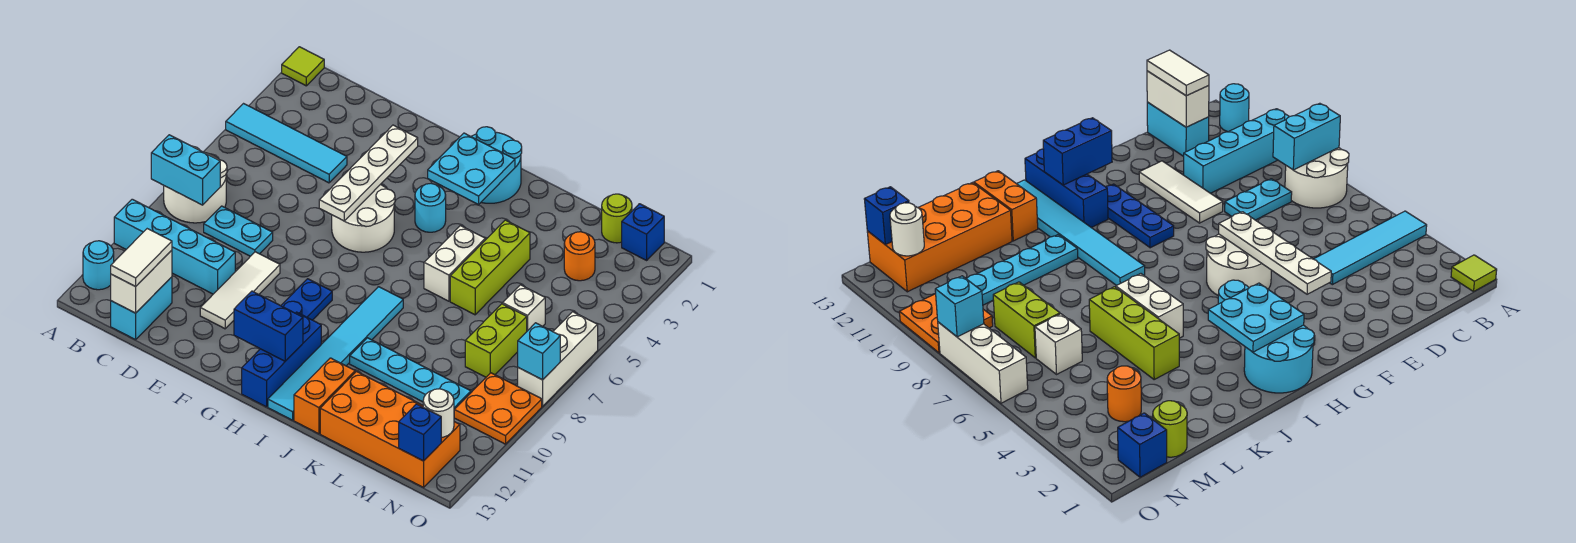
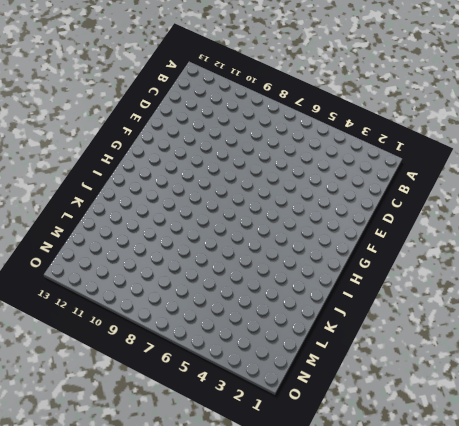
none -> lime 1x1 tile [282,47,324,86]
none -> cyan 1x4 tile [226,104,347,183]
none -> white 2x2 round brick [164,146,227,223]
none -> cyan 1x4 brick [114,199,235,294]

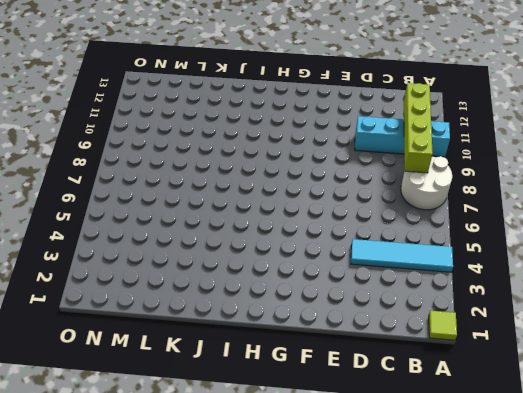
lime 1x4 brick [404,83,433,173] -> cyan 1x2 brick [151,135,220,205]
none -> cyan 1x1 round brick [83,241,114,290]
none -> cyan 1x2 plate [204,206,273,256]
none -> cyan 1x2 brick [111,277,172,340]
none -> white 1x3 tile [200,252,280,329]

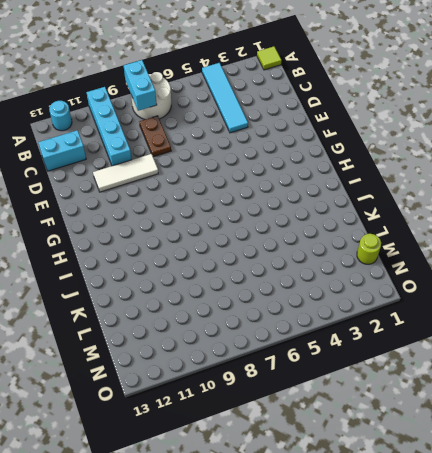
brown 1x2 plate [140,116,171,157] -> cyan 1x2 plate [204,206,273,256]
none -> white 2x2 round brick [332,184,395,252]
none -> blue 1x3 plate [281,279,332,320]
none -> cyan 2x2 round brick [471,127,522,203]
none -> cyan 1x1 round brick [415,184,446,232]

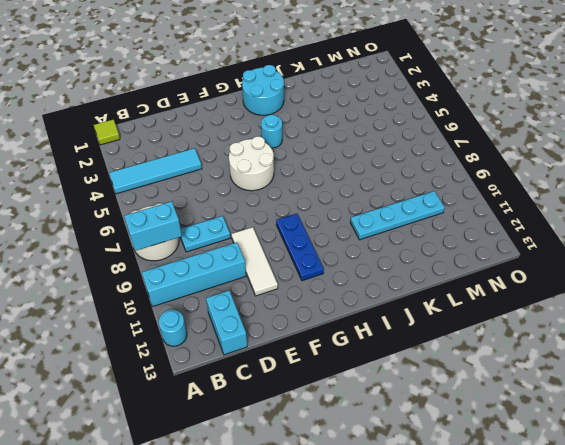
none -> blue 1x3 brick [242,312,321,407]
none -> cyan 1x6 tile [268,287,403,420]
none -> white 1x2 brick [424,226,485,301]
none -> orange 1x2 brick [294,358,355,434]

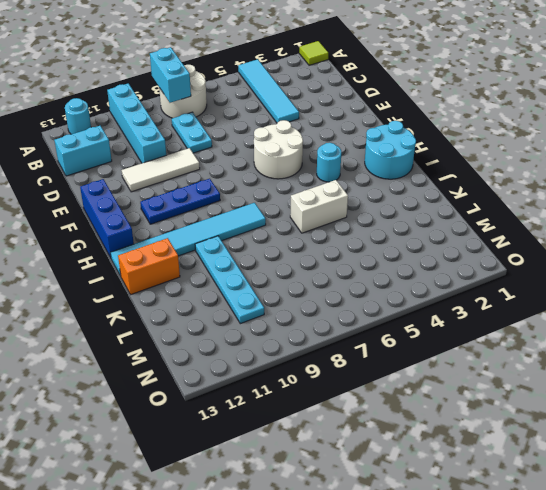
blue 1x3 brick [80,179,134,258] -> blue 1x3 brick turned to [242,312,321,407]
none -> lime 1x3 brick [450,220,530,315]
none -> orange 2x4 brick [320,371,460,487]
none -> lime 1x1 round brick [602,194,632,243]
none -> orange 1x1 round brick [564,232,595,281]

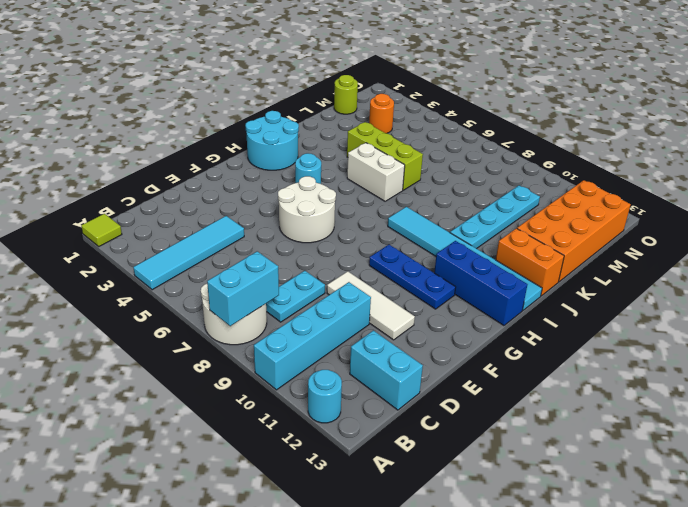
none -> white 1x1 brick [503,285,545,331]
none -> lime 1x2 brick [465,304,527,377]
none -> blue 1x1 brick [622,204,664,260]
none -> orange 2x2 plate [454,373,542,444]

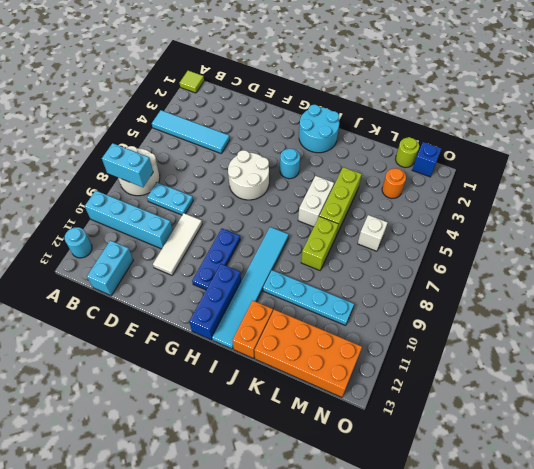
lime 1x2 brick [301,217,338,270] -> lime 1x2 brick moved to [465,304,527,377]
none -> orange 2x2 plate [454,373,542,444]
none -> white 1x3 brick [518,312,598,406]
none -> white 1x2 brick [111,250,172,313]
none -> white 1x4 plate [319,125,418,221]

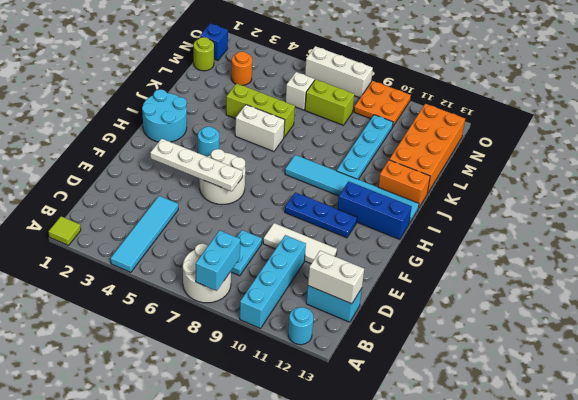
none -> blue 1x2 brick [234,291,303,361]
none -> cyan 2x2 plate [428,133,515,204]
none -> white 1x1 round brick [423,389,454,437]
none -> blue 1x1 brick [399,404,441,461]

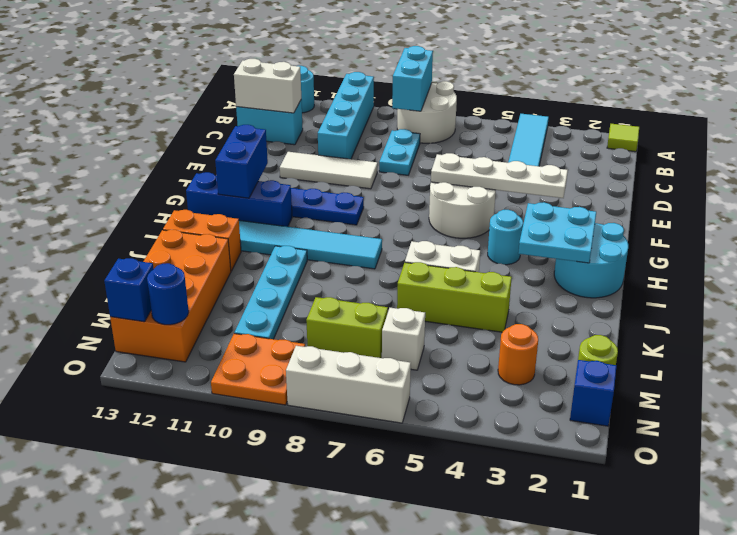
blue 1x1 round brick [147,263,189,325] -> white 1x1 round brick [423,389,454,437]
none -> cyan 1x1 brick [518,323,560,380]
none -> white 1x2 tile [111,229,172,287]

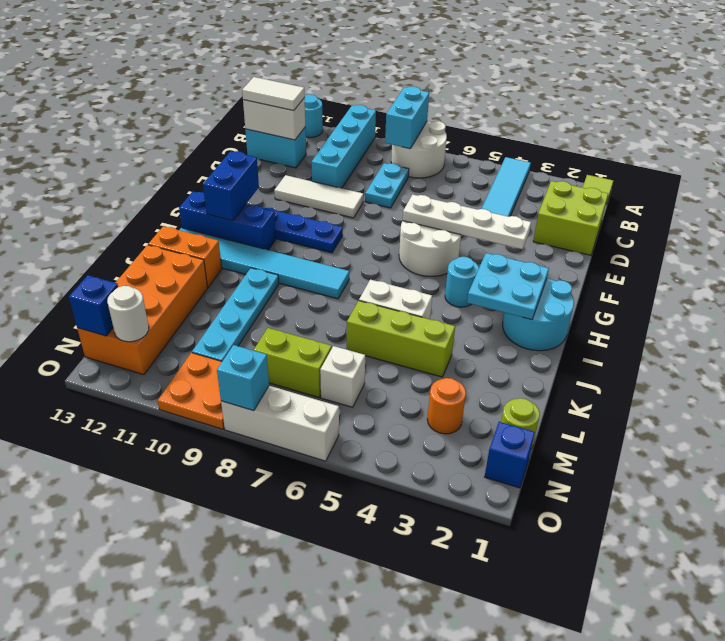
lime 2x2 brick [533,181,608,255] -> none

